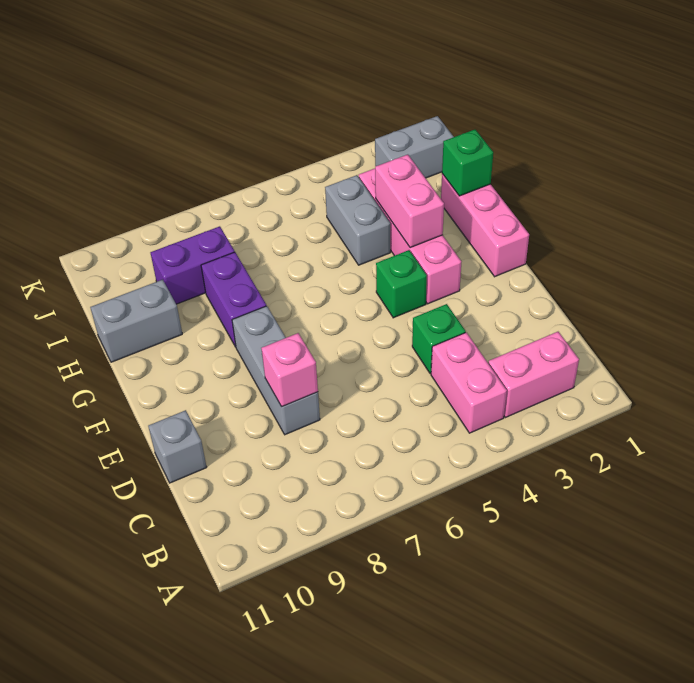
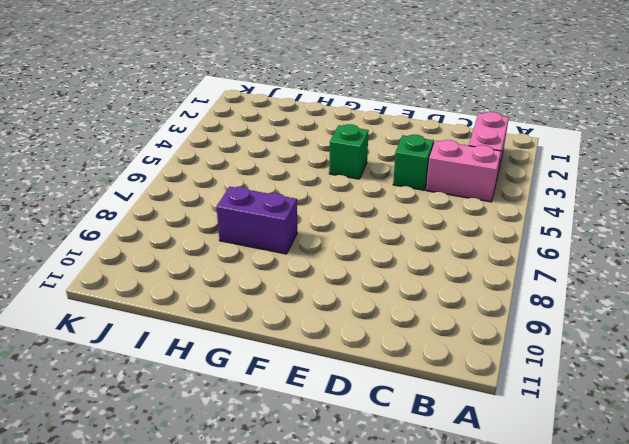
none -> grey 1x3 brick [232,306,320,435]
none -> grey 1x1 brick [148,410,207,483]
none -> pink 1x3 brick [441,174,529,277]

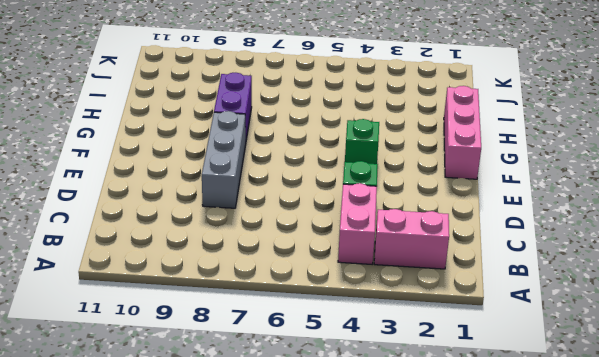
none -> grey 1x1 brick [148,410,207,483]
none -> pink 1x4 brick [359,169,461,304]
none -> grey 1x2 brick [325,175,390,265]

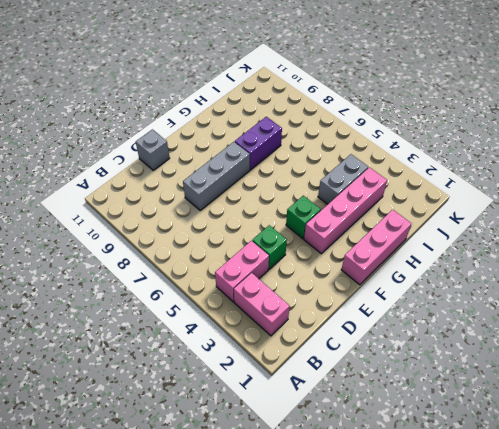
none -> grey 1x2 brick [90,280,182,362]
none -> purple 1x2 brick [150,226,235,304]
none -> grey 1x2 brick [375,116,454,178]

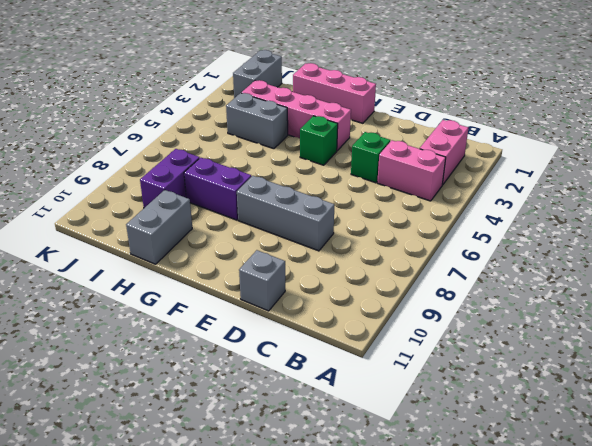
none -> pink 1x1 brick [261,333,318,407]
none -> pink 1x2 brick [375,155,444,248]
none -> green 1x1 brick [442,130,493,196]

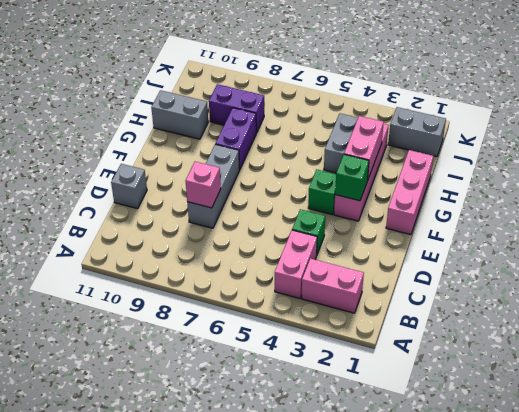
green 1x1 brick [335,154,369,201] -> green 1x1 brick moved to [442,130,493,196]

